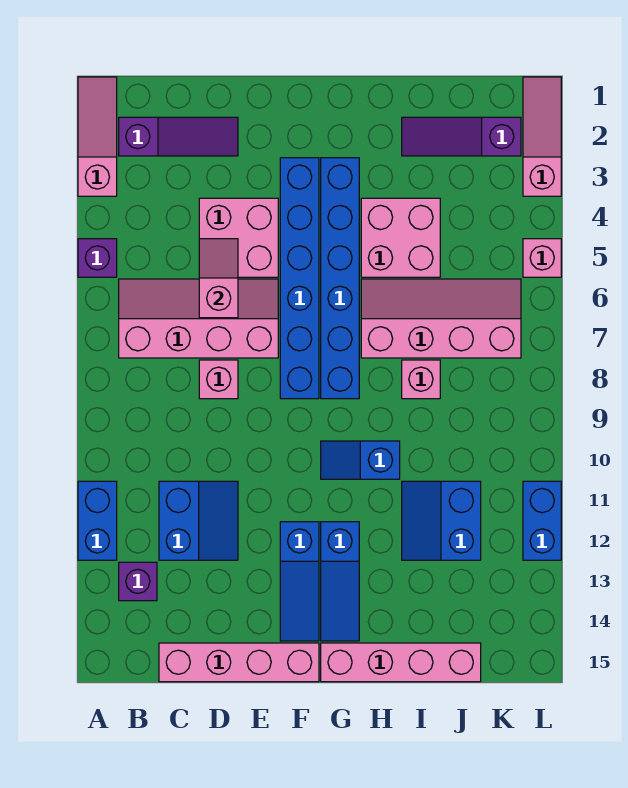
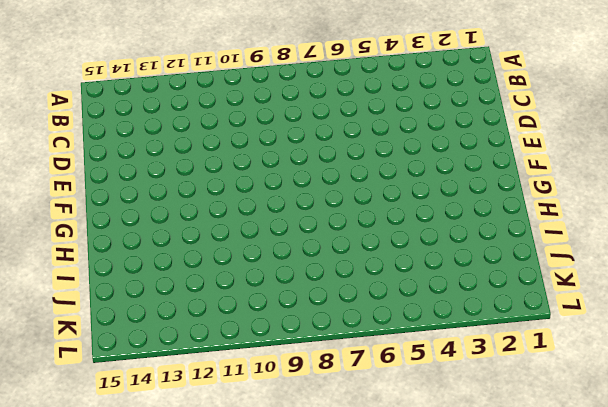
none -> pink 1x3 slope [78,77,117,196]
none -> purple 1x1 brick [78,239,117,277]
none -> blue 1x2 brick [78,481,117,560]

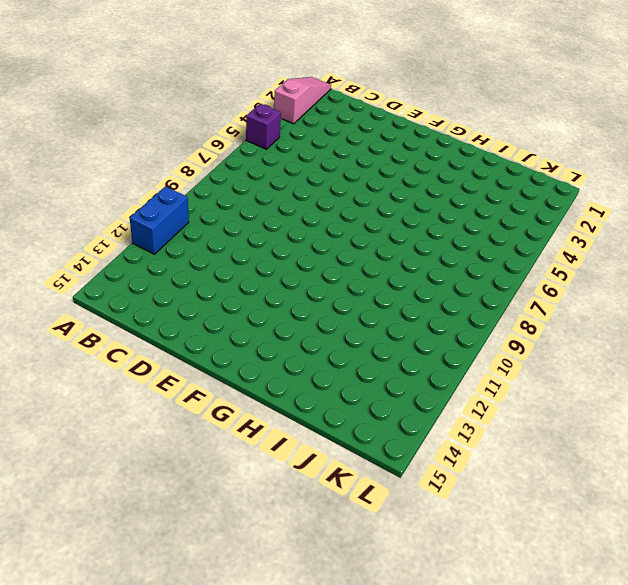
none -> purple 1x3 slope [119,117,238,156]
none -> pink 2x4 slope [119,279,278,358]
none -> purple 1x1 brick [119,562,157,601]

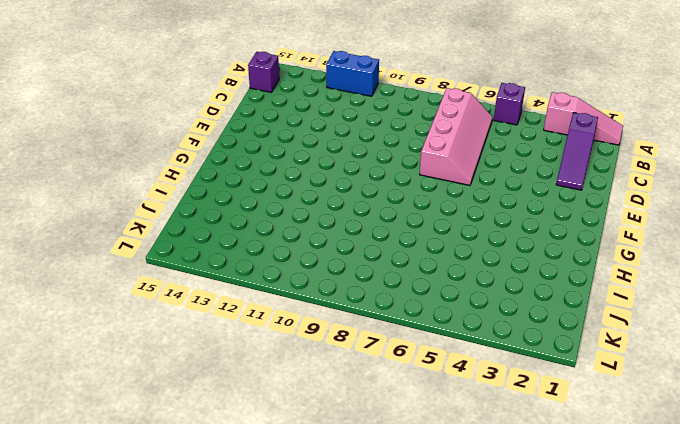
purple 1x1 brick [248,52,279,92] -> purple 1x1 brick moved to [119,562,157,601]
none -> blue 2x2 slope [159,481,238,560]
none -> pink 1x4 brick [159,643,319,682]
none -> pink 2x2 brick [199,198,278,277]

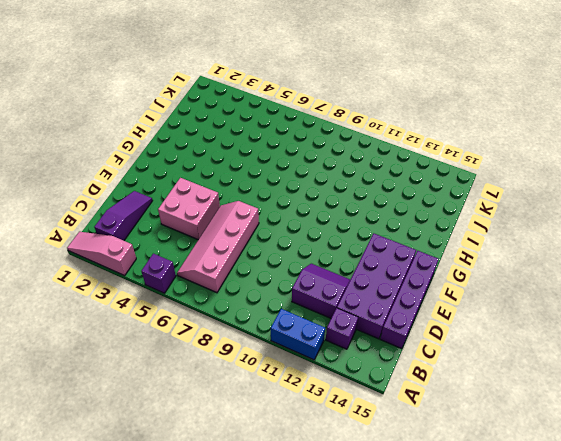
purple 2x2 slope [292,264,350,318] -> blue 2x2 slope [159,481,238,560]
purple 2x4 brick [337,234,416,339] -> blue 1x3 slope [280,522,319,641]
purple 1x4 brick [380,251,439,349] -> pink 1x4 brick [159,643,319,682]
none -> pink 1x1 brick [199,360,238,399]
none -> blue 1x6 brick [280,158,319,399]
none -> blue 1x6 brick [321,158,359,399]

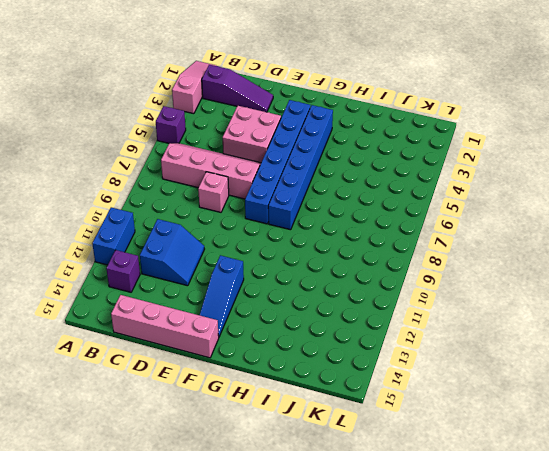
none -> blue 1x2 slope [321,441,400,479]
none -> blue 1x3 slope [321,522,359,641]
none -> pink 1x4 brick [321,643,481,682]

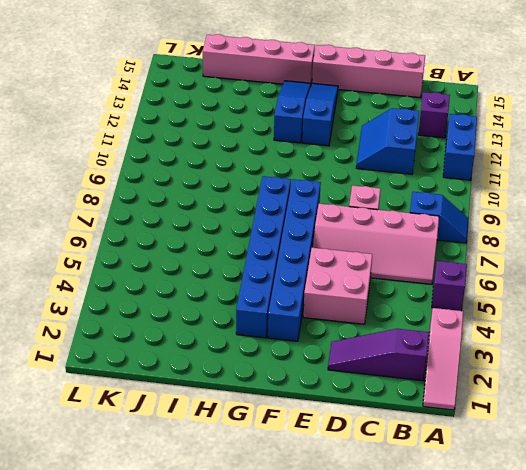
blue 1x2 slope [410,192,468,243] -> blue 1x2 slope moved to [321,441,400,479]
none -> pink 2x2 brick [361,198,440,277]
none -> pink 2x4 slope [361,279,521,358]
none -> purple 1x3 slope [402,117,521,156]

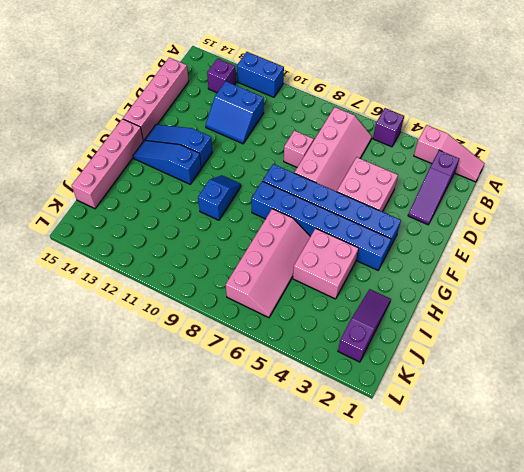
none -> pink 1x1 brick [402,360,440,399]
none -> blue 2x2 slope [402,481,481,560]
none -> pink 1x3 slope [523,77,561,196]

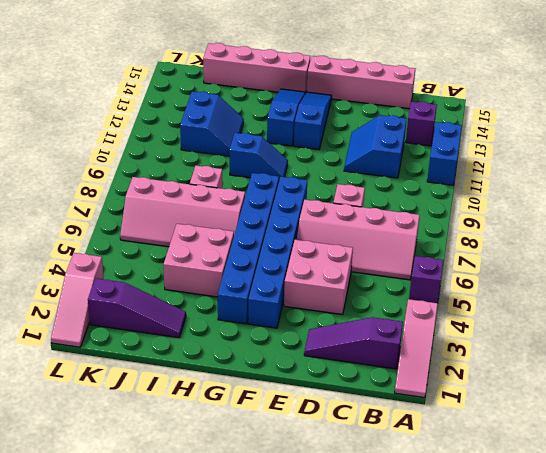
none -> pink 1x1 brick [523,239,561,277]
none -> blue 1x2 brick [523,481,561,560]
none -> pink 1x2 slope [199,239,238,318]

